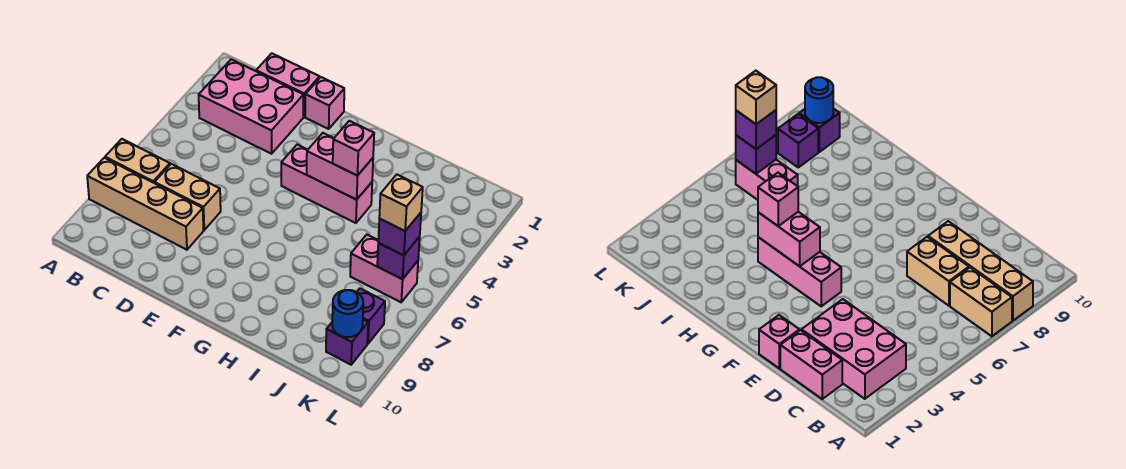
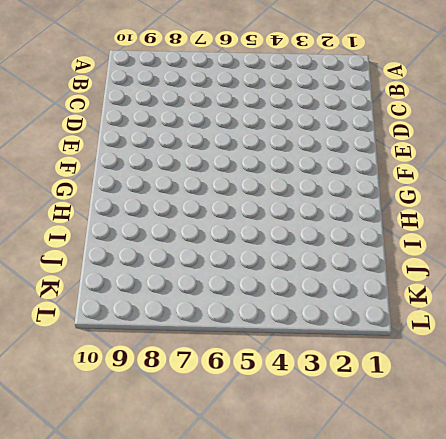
none -> tan 1x2 brick [105,139,170,183]
none -> tan 1x4 brick [87,158,204,250]
none -> pink 2x3 brick [199,59,304,154]

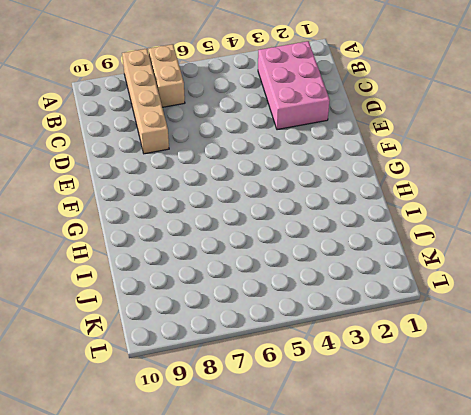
none -> pink 1x2 brick [256,53,320,117]
none -> tan 1x2 brick [155,164,221,230]
none -> pink 1x1 brick [305,77,344,129]

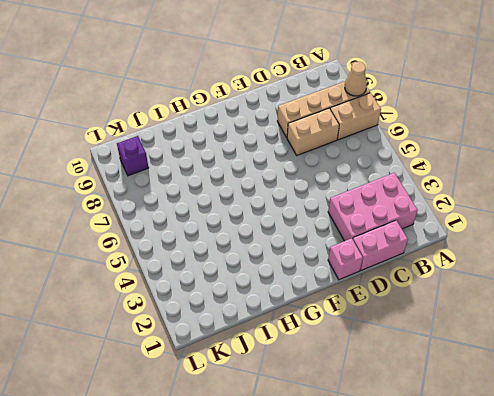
tan 1x1 cone [345,62,367,96] -> none
none -> pink 1x3 brick [281,145,372,223]
none -> pink 1x2 brick [350,235,418,302]
none -> purple 1x1 brick [357,289,385,344]

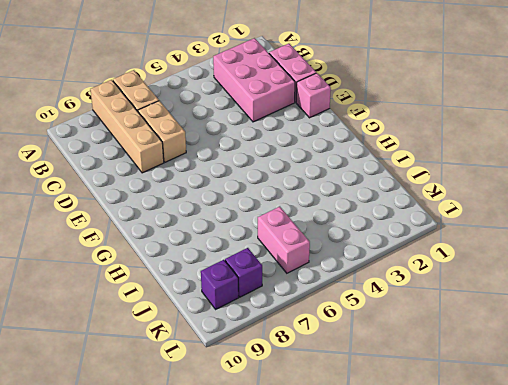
none -> pink 1x3 brick [281,145,372,223]
none -> pink 1x2 brick [307,133,373,200]
none -> purple 1x1 brick [377,237,420,279]

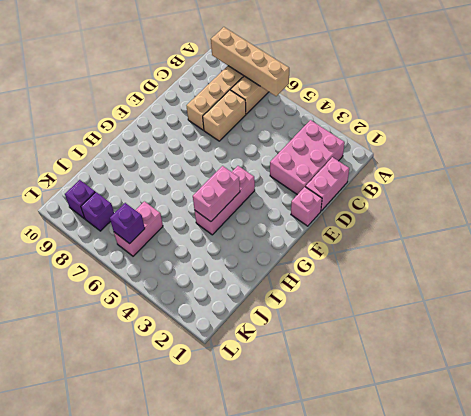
tan 1x4 brick [211,27,289,96] -> none
none -> blue 1x1 round brick [332,290,363,337]
none -> pink 1x1 brick [333,121,374,176]
none -> purple 1x1 brick [378,213,421,255]

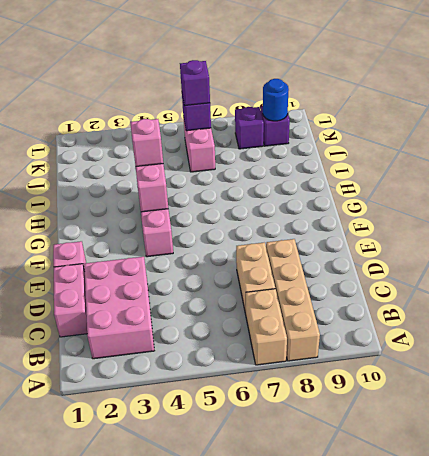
none -> tan 1x1 brick [379,175,423,231]

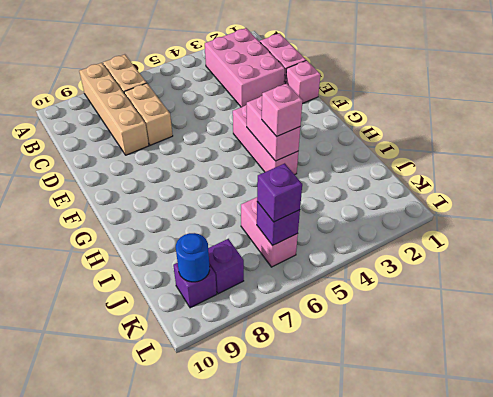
none -> tan 1x1 brick [379,175,423,231]

